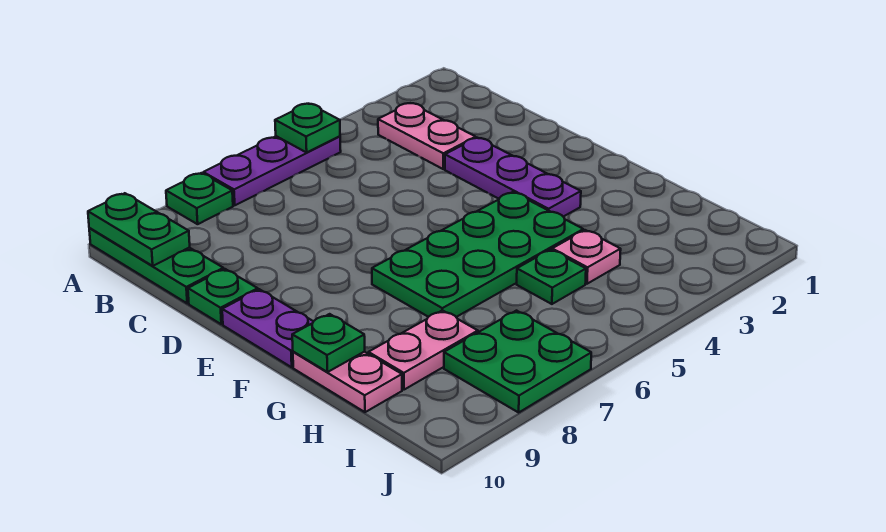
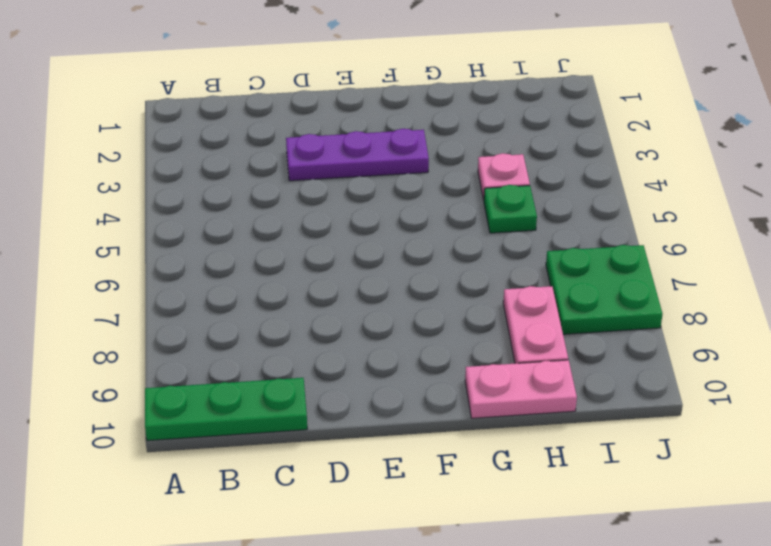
none -> purple 1x3 plate [203,136,341,205]
none -> green 1x1 plate [166,173,233,224]
none -> pink 1x2 plate [378,103,476,169]

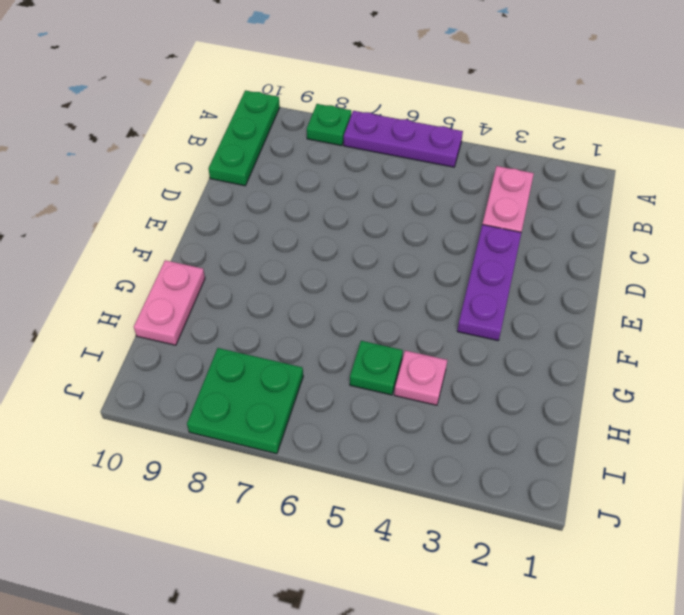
none -> green 1x1 plate [188,269,258,324]
none -> purple 1x2 plate [222,289,313,367]
none -> green 2x4 plate [372,192,583,317]

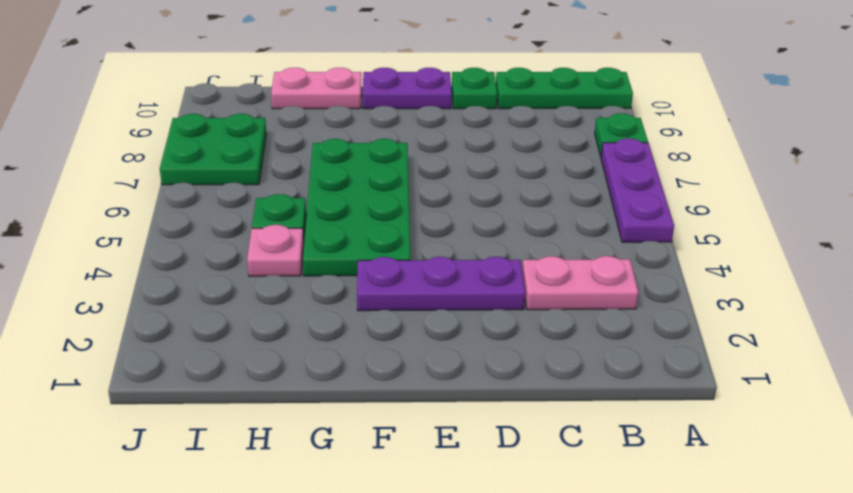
none -> pink 1x2 plate [368,310,478,390]
none -> green 1x1 plate [275,104,340,152]
none -> green 1x2 plate [88,193,190,266]

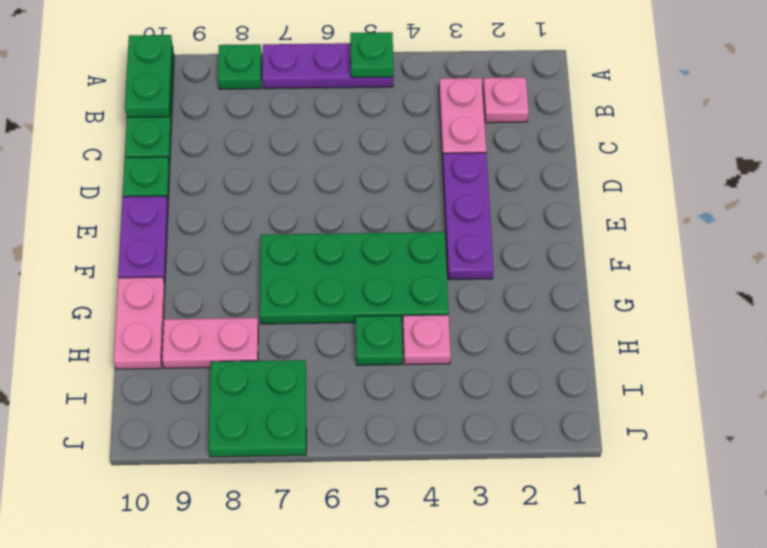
pink 1x1 plate [483,77,529,123] -> none
none -> green 1x1 plate [292,314,365,372]

